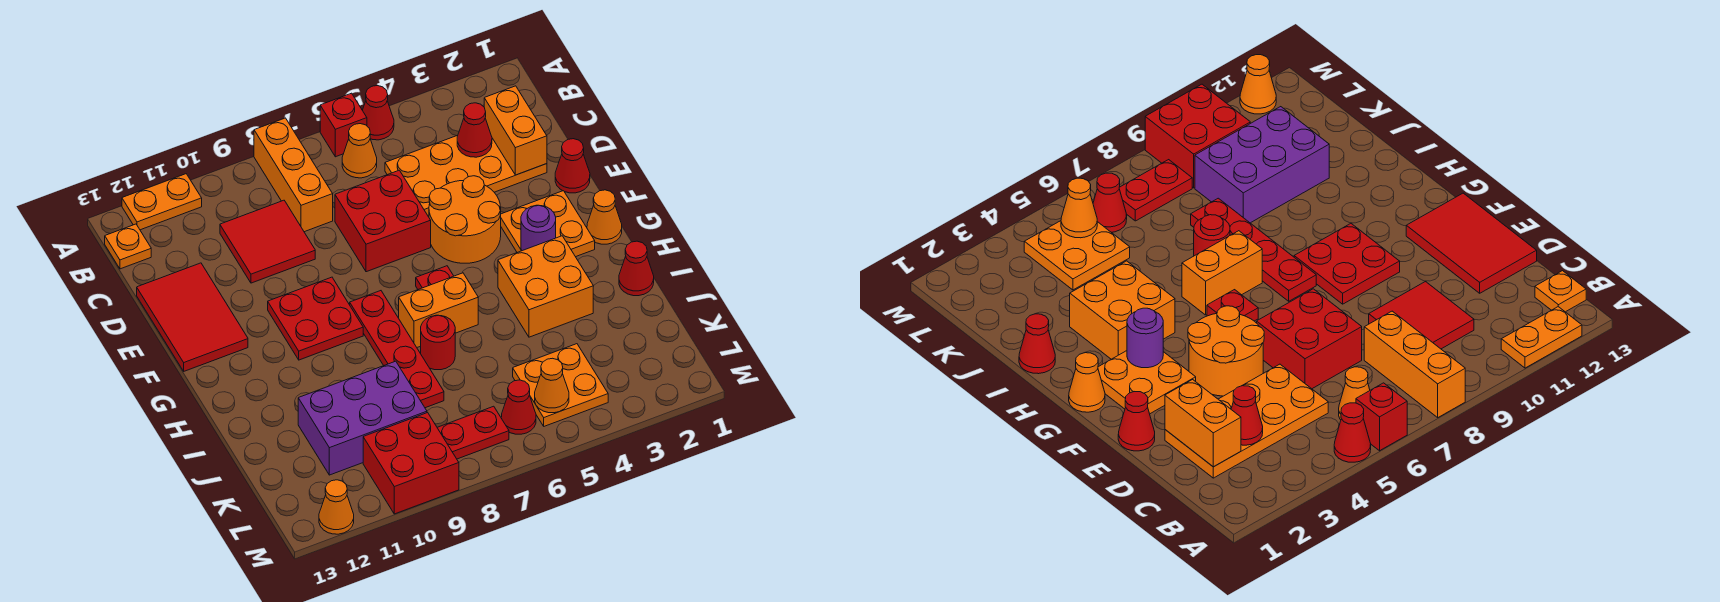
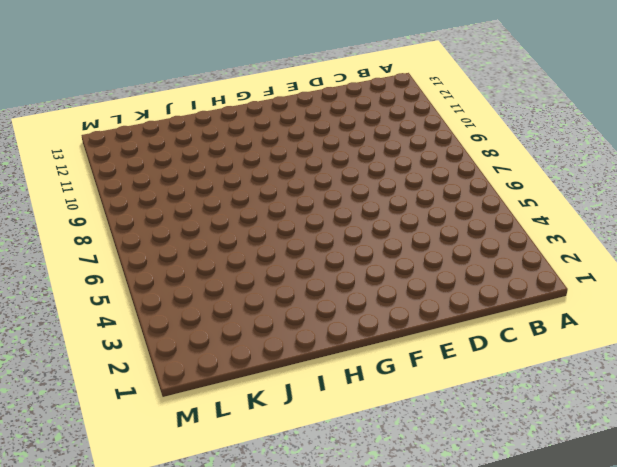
none -> red 1x1 cone [362,86,394,140]
none -> red 1x1 brick [320,93,367,157]
none -> orange 1x3 brick [254,118,333,232]
none -> orange 1x2 plate [122,174,202,230]

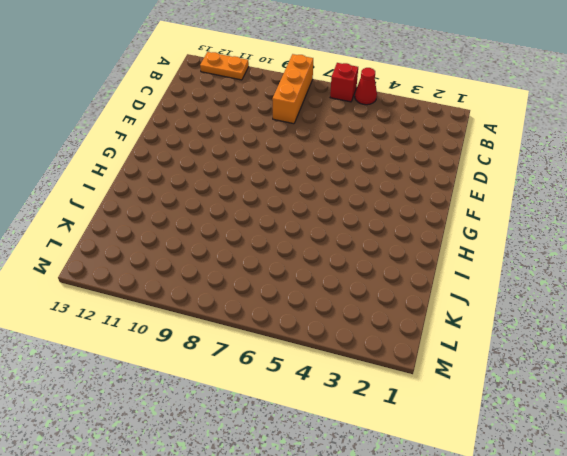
none -> orange 1x1 cone [342,124,377,178]
none -> orange 1x1 plate [105,224,151,269]
none -> orange 2x4 plate [385,136,547,217]
none -> red 2x2 tile [220,200,315,283]

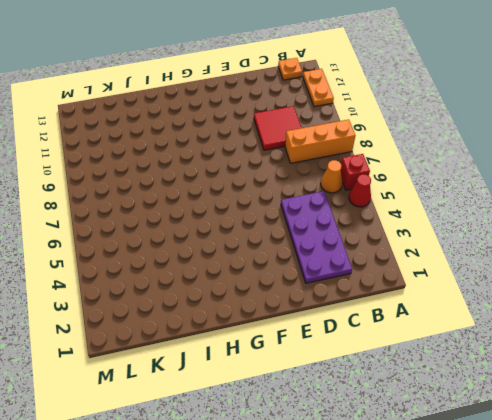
purple 2x4 plate [281,191,352,283] -> orange 2x4 plate [385,136,547,217]
none -> red 2x2 brick [335,170,431,272]
none -> red 2x3 tile [137,263,248,371]
none -> red 1x1 cone [555,139,590,193]
none -> orange 2x2 round brick [429,176,501,263]

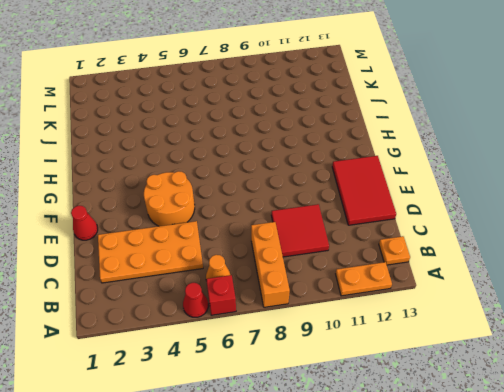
none -> red 2x2 brick [335,170,431,272]
none -> orange 2x2 plate [501,191,595,257]
none -> red 2x2 plate [268,277,363,360]
none -> orange 1x1 cone [587,190,622,244]

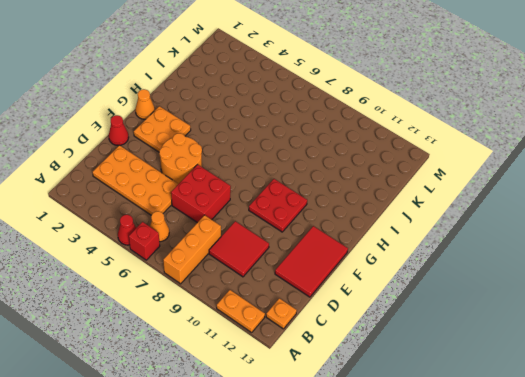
none -> red 1x1 plate [416,266,453,289]
none -> red 1x4 plate [350,291,444,408]
none -> orange 2x2 brick [498,236,593,337]
none -> orange 1x2 brick [399,273,478,347]

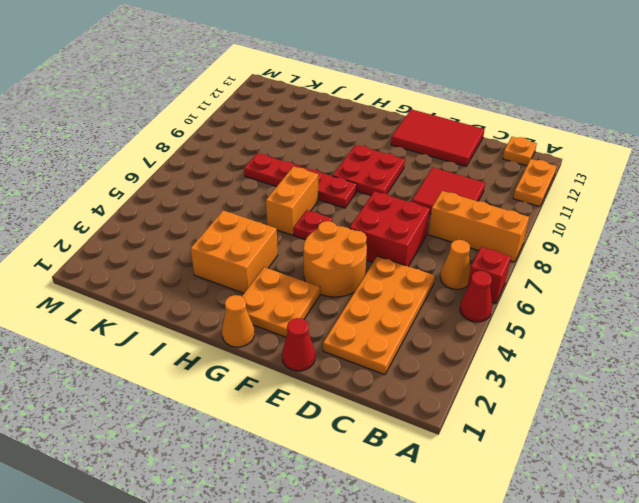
none -> red 1x1 cone [619,241,654,296]
none -> red 1x1 round brick [421,315,455,370]
none -> purple 2x3 brick [298,361,427,475]
none -> orange 2x2 plate [513,344,608,426]

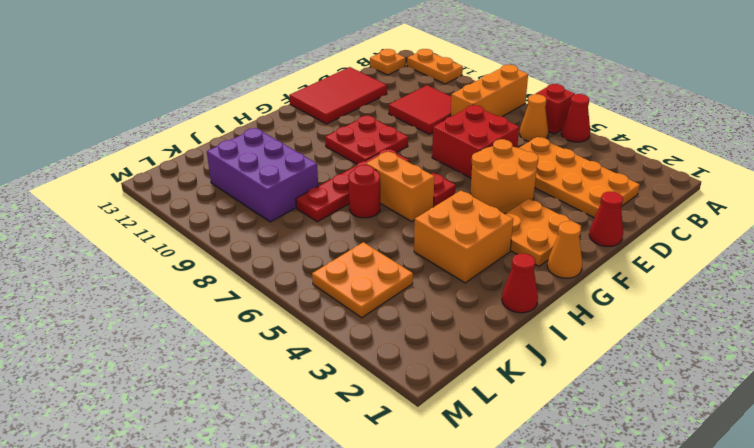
none -> red 1x1 cone [501,380,536,434]
none -> red 1x2 plate [437,406,509,459]
none -> red 2x2 brick [363,413,459,514]
none -> orange 1x1 cone [319,480,354,534]

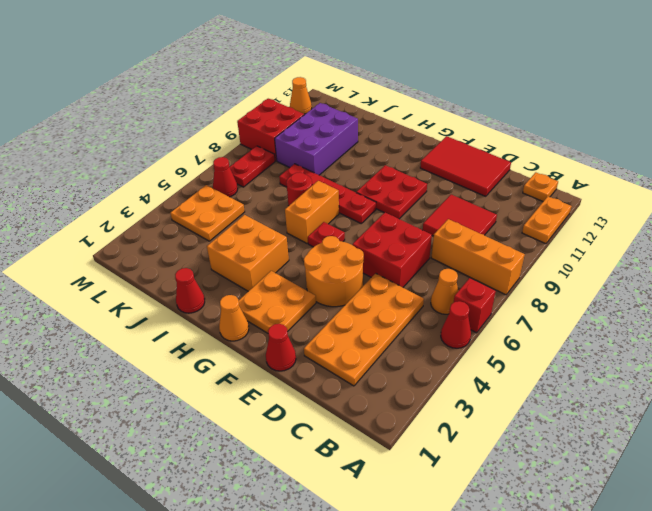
none -> orange 1x2 brick [484,86,547,175]
none -> red 1x1 cone [457,103,492,157]
none -> purple 1x1 round brick [521,205,556,251]
none -> orange 1x1 cone [535,358,569,413]

